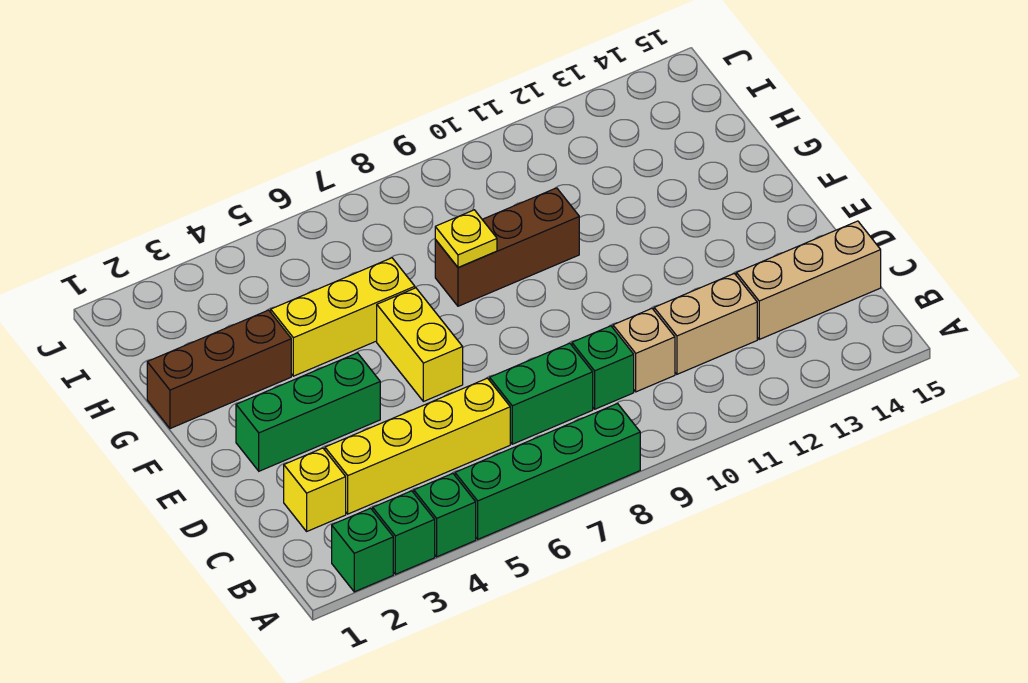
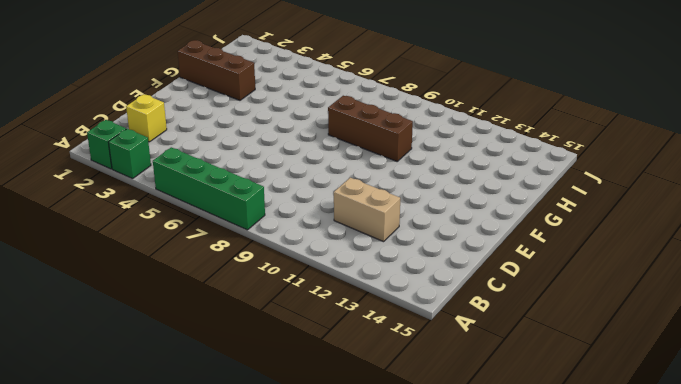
none -> green 1x1 brick [414,473,476,557]
none -> yellow 1x4 brick [325,378,510,514]
none -> green 1x2 brick [490,343,593,444]

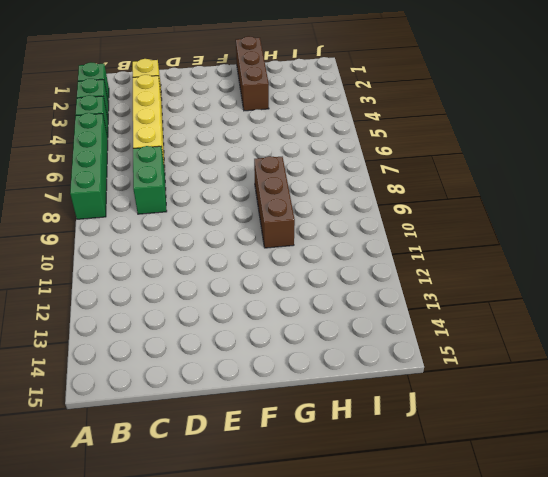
none -> green 1x1 brick [572,326,634,409]
none -> tan 1x1 brick [613,309,675,392]
none -> tan 1x2 brick [654,273,757,374]

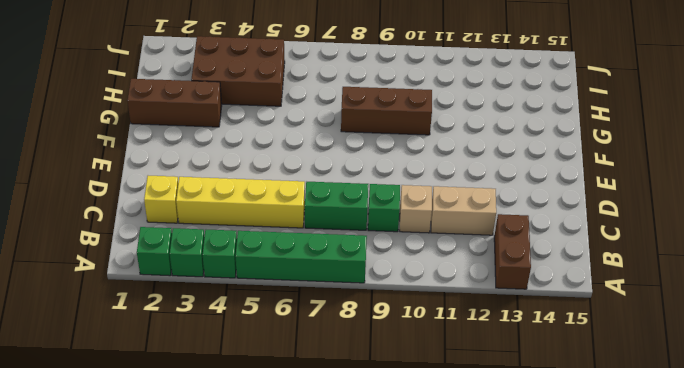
brown 1x2 brick [494,214,531,289] -> none
brown 2x3 brick [191,36,285,106] -> none
none -> tan 1x3 brick [736,221,881,339]
none -> green 1x3 brick [236,353,380,471]
none -> yellow 1x2 brick [377,288,463,401]

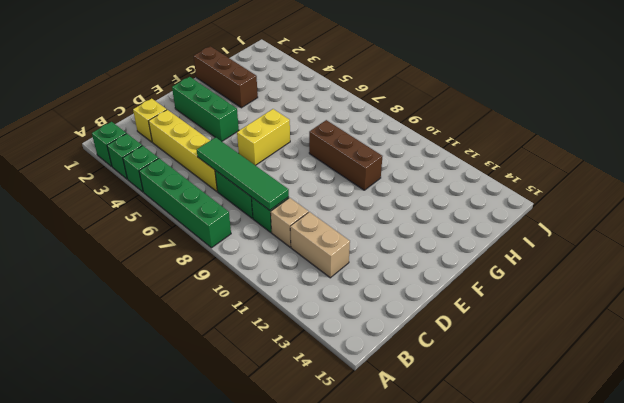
green 1x4 tile [197,137,289,210] -> none
none -> tan 1x3 brick [736,221,881,339]
none -> yellow 1x3 brick [271,258,415,376]
none -> yellow 1x1 plate [435,210,497,268]

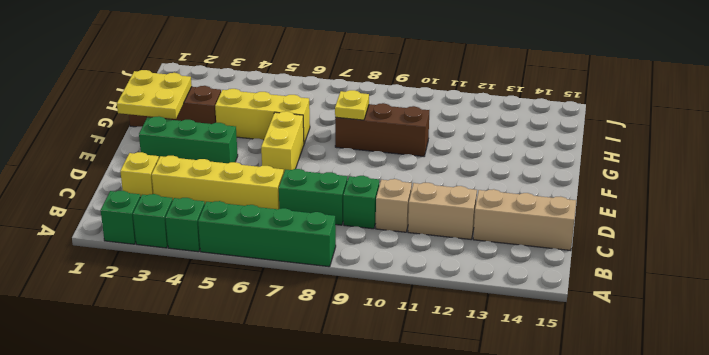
yellow 2x2 plate [117,70,192,119] -> none

